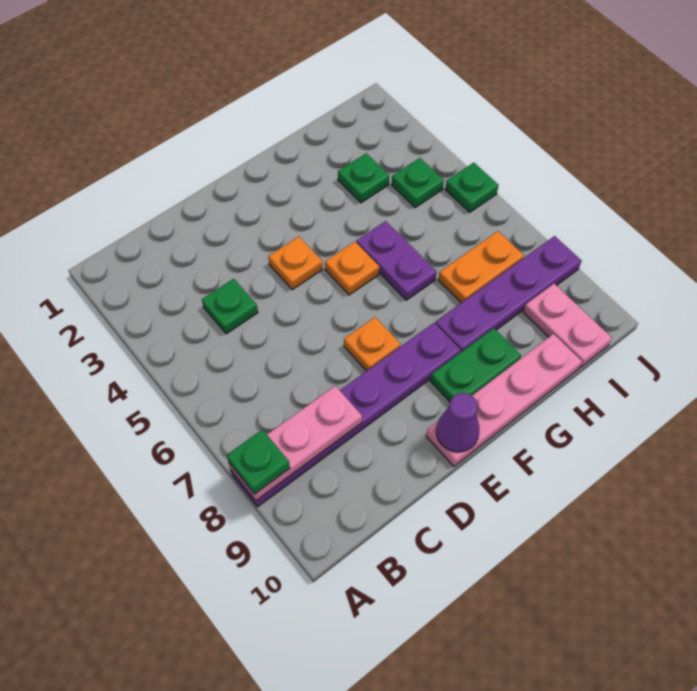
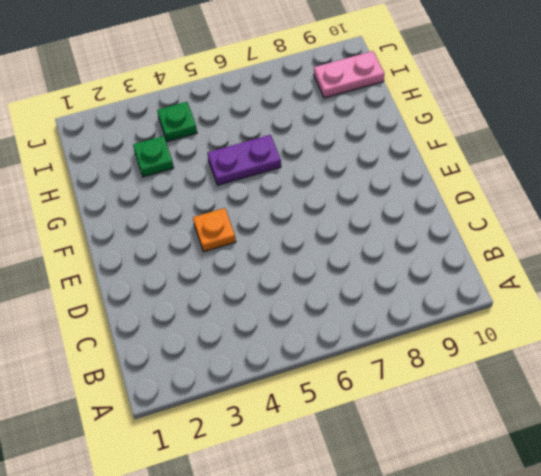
none -> purple 1x6 plate [231,323,461,507]
none -> green 1x1 plate [202,279,258,334]
none -> orange 1x1 plate [344,317,401,371]

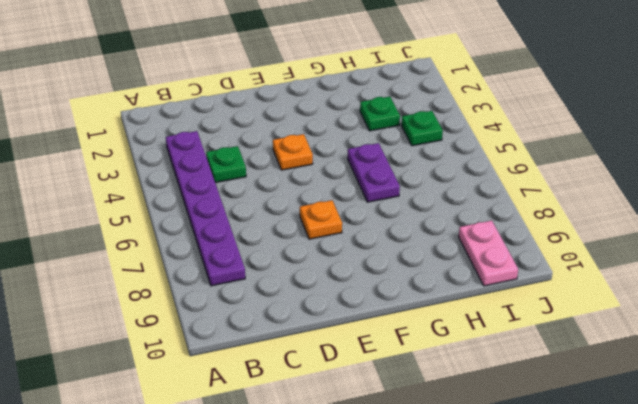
purple 1x6 plate [166,131,245,286] -> purple 1x6 plate turned to [231,323,461,507]
none -> pink 1x4 plate [426,334,582,466]
none -> orange 1x1 plate [325,242,379,295]
none -> green 1x2 plate [431,328,521,402]

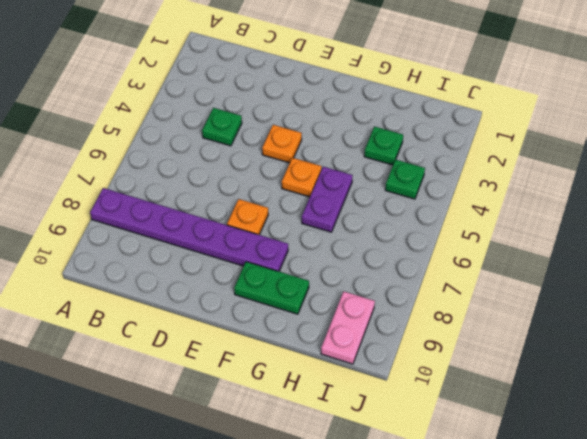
none -> pink 1x4 plate [426,334,582,466]
none -> purple 1x4 plate [435,236,582,352]
none -> orange 1x2 plate [438,231,524,303]

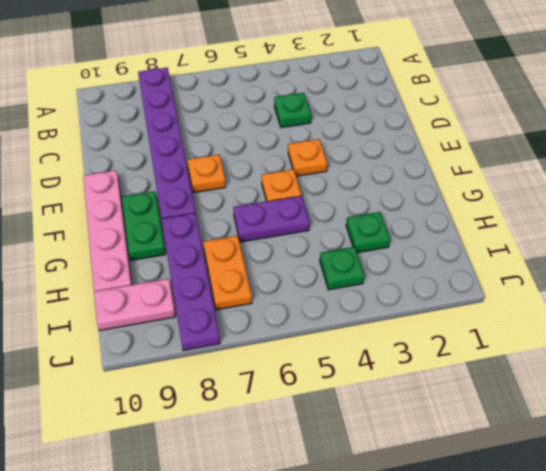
none -> green 1x1 plate [445,163,499,212]
none -> pink 1x3 plate [229,386,362,501]
none -> purple 1x1 cone [436,393,479,452]

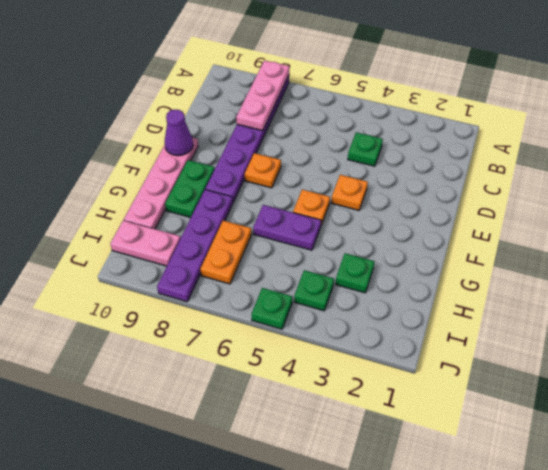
none -> green 1x1 plate [227,429,290,494]

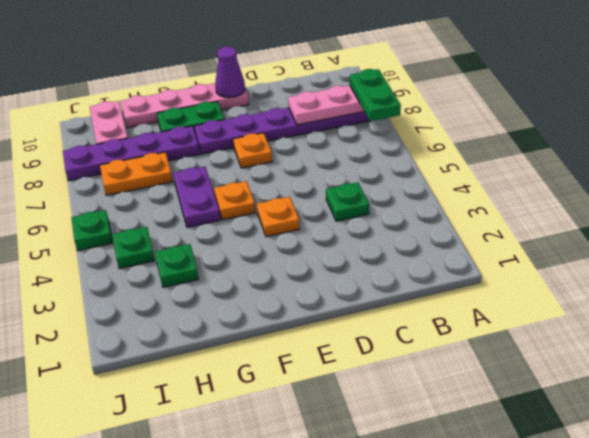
green 1x2 plate [350,69,401,121] -> green 1x1 plate [227,429,290,494]

